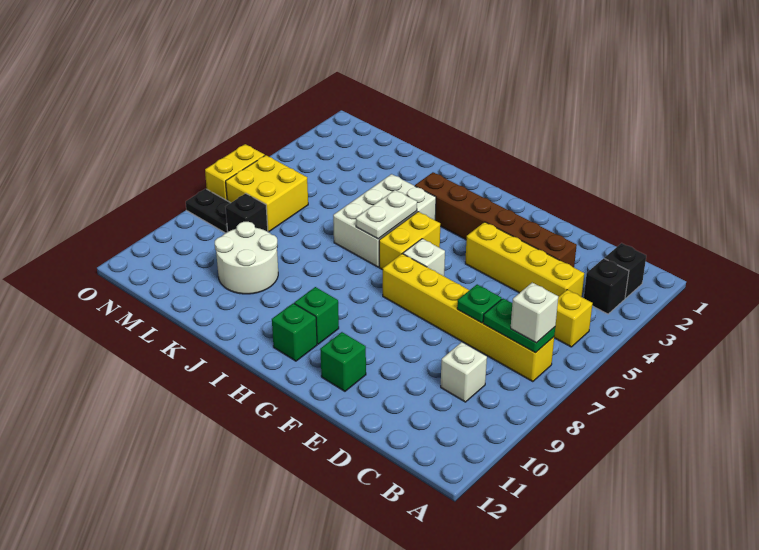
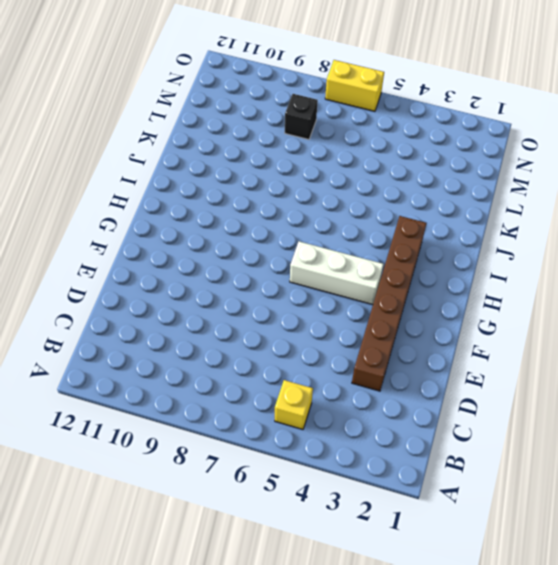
white 1x3 brick [290,241,384,305] -> white 1x1 brick [403,239,445,276]
none -> black 1x1 brick [605,243,646,298]
none -> black 1x1 brick [584,258,629,314]
none -> yellow 1x6 brick [383,254,554,382]

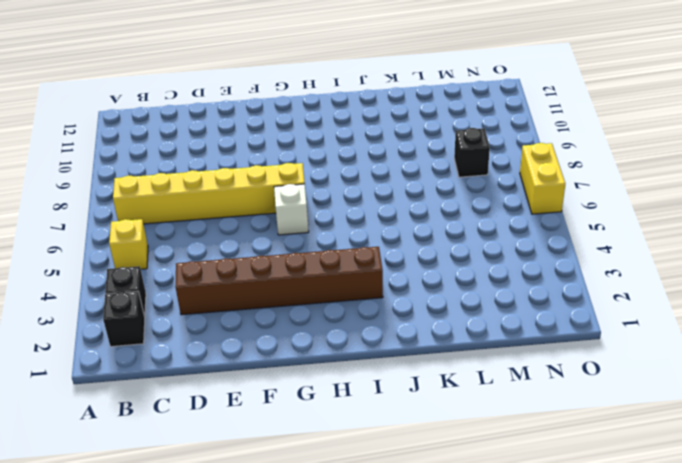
none -> yellow 1x4 brick [465,222,584,297]
none -> white 1x1 brick [441,342,487,402]
none -> green 1x1 brick [320,332,366,391]

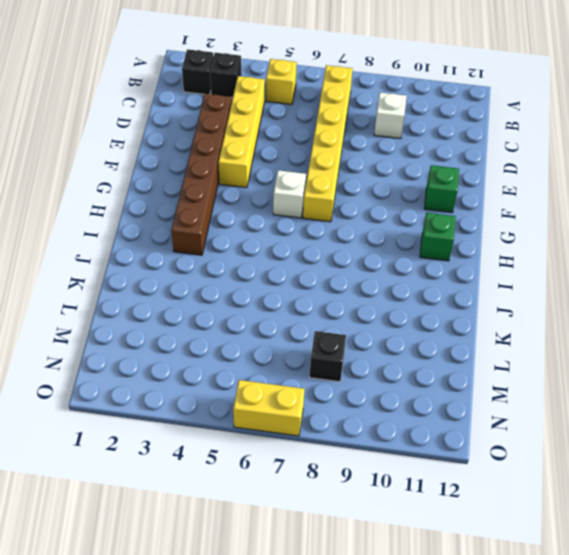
none -> yellow 1x2 brick [379,212,440,270]
none -> green 1x1 brick [294,287,339,344]
none -> white 2x3 brick [333,174,436,267]

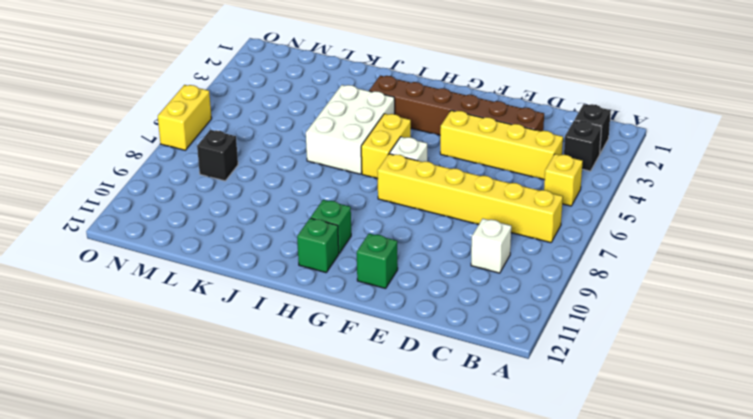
none -> white 2x2 round brick [215,222,278,294]
none -> yellow 2x2 brick [226,155,308,232]
none -> black 1x2 plate [186,189,230,233]

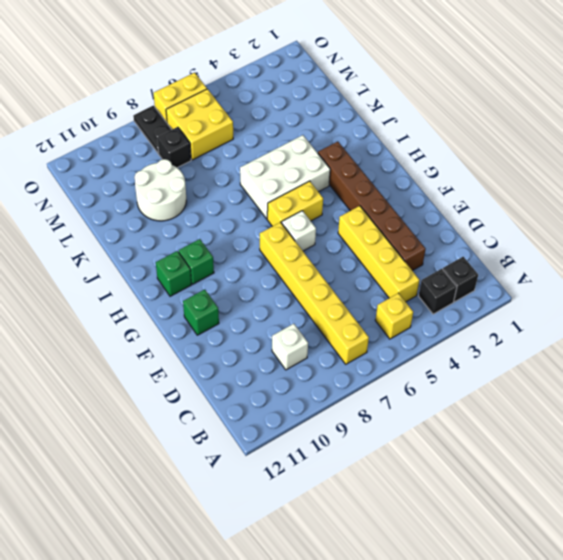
none -> green 1x2 plate [483,299,555,353]
none -> green 1x1 plate [457,284,502,323]
none -> white 1x2 plate [356,190,417,239]

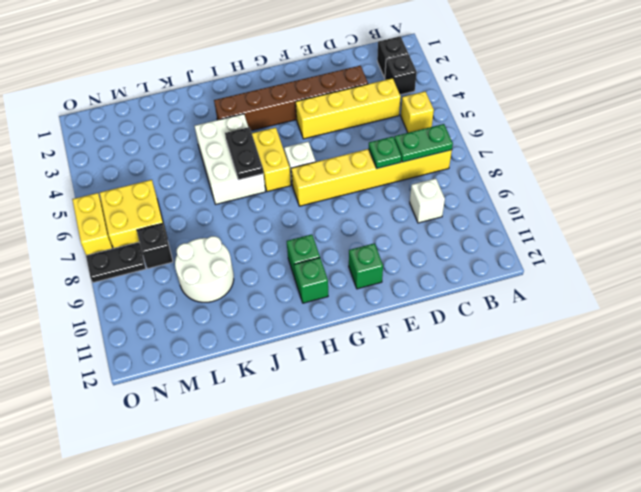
black 1x2 plate [225,127,263,180] -> white 1x2 plate [356,190,417,239]
none -> white 1x1 brick [511,283,558,343]

